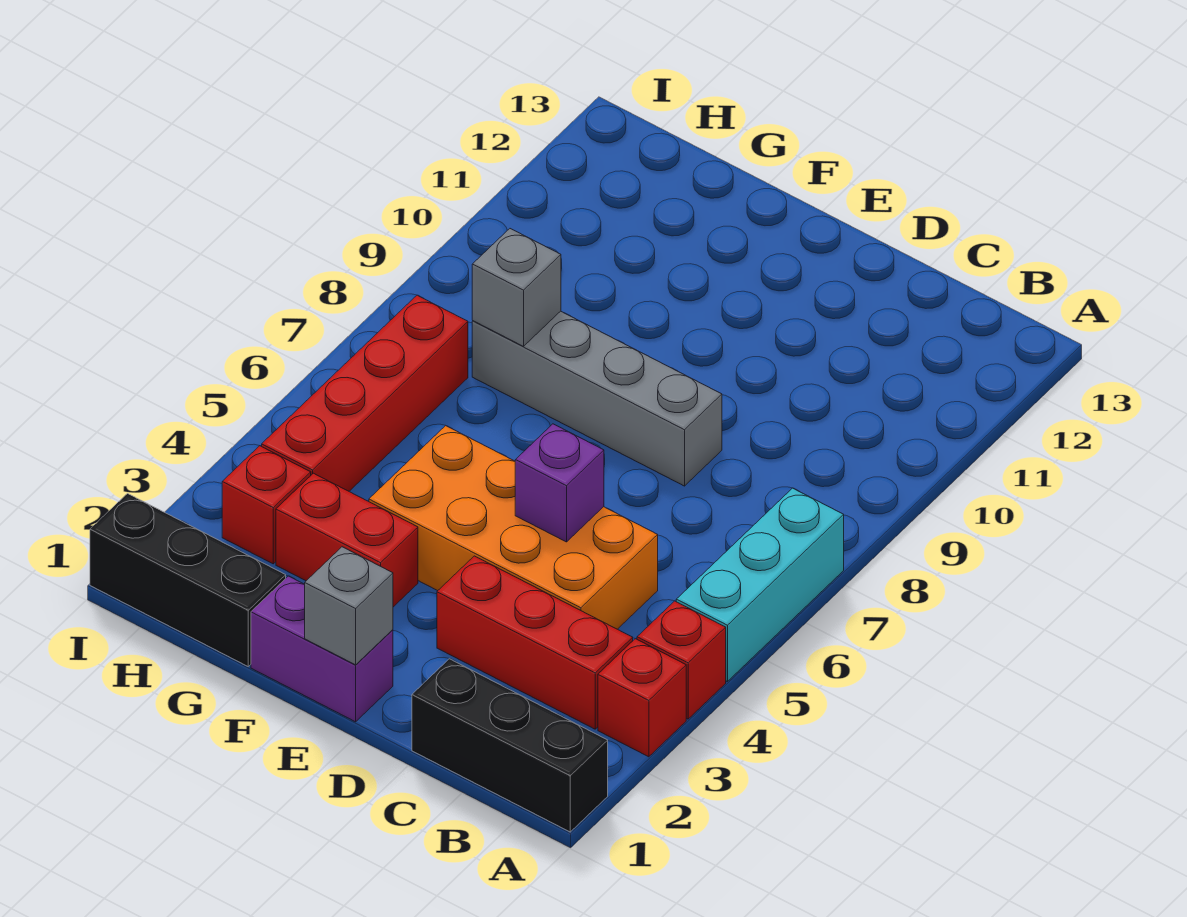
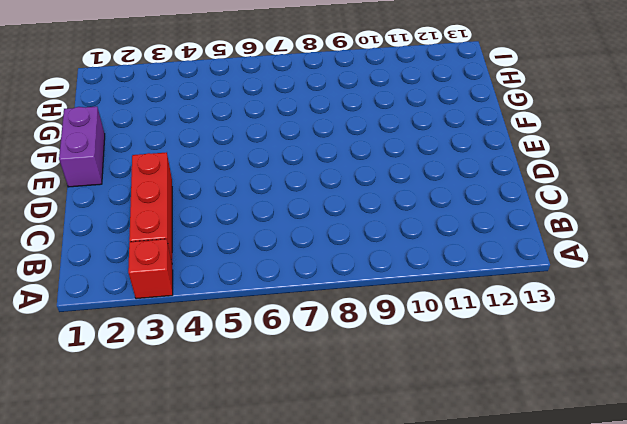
none -> black 1x3 brick [412,659,608,832]
none -> red 1x1 brick [637,601,726,719]
none -> cyan 1x3 brick [676,488,844,682]

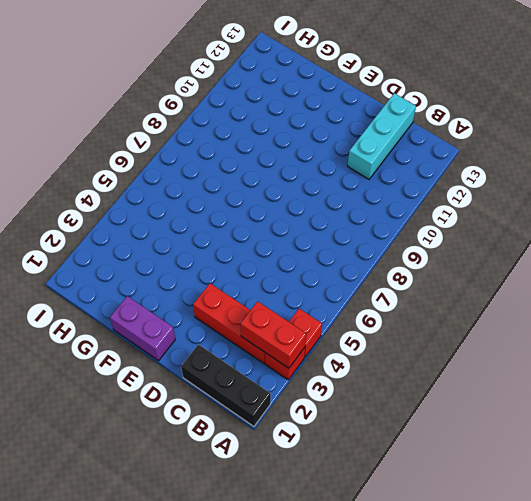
red 1x2 brick [240,301,306,368] -> red 1x2 brick moved to [276,473,418,607]
cyan 1x3 brick [348,93,416,179] -> cyan 1x3 brick moved to [676,488,844,682]
none -> orange 2x4 brick [369,426,658,629]
none -> grey 1x4 brick [472,311,722,486]
none -> black 1x3 brick [90,494,286,666]

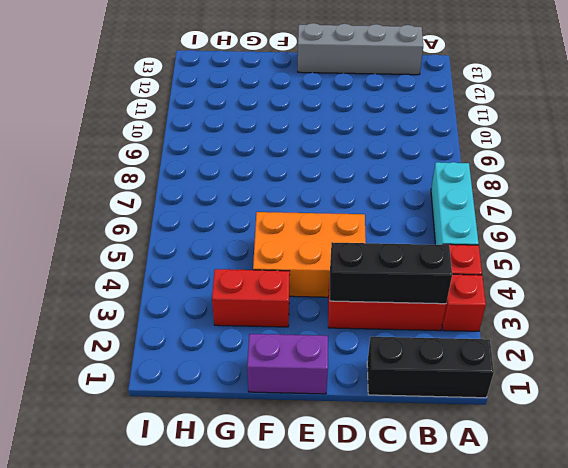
black 1x3 brick [330,242,452,304] -> black 1x3 brick moved to [90,494,286,666]
grey 1x4 brick [298,23,423,75] -> grey 1x4 brick moved to [472,311,722,486]
orange 2x3 brick [253,212,366,297] -> orange 2x4 brick [369,426,658,629]
none -> red 1x1 brick [222,446,311,564]
none -> red 1x4 brick [262,295,468,491]
none -> purple 1x1 brick [515,424,604,542]

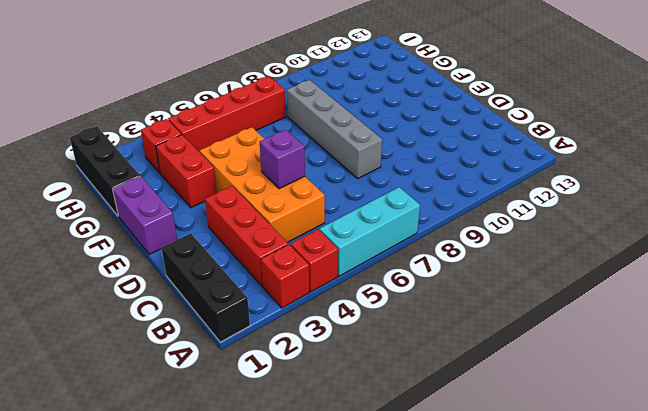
none -> grey 1x1 brick [305,547,393,665]
none -> grey 1x1 brick [472,229,561,346]

